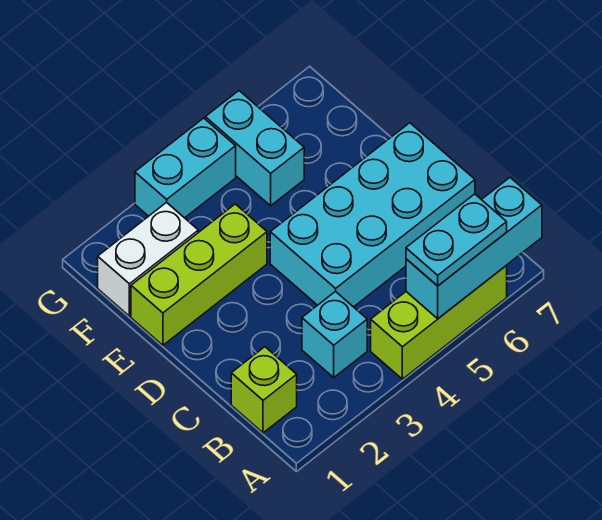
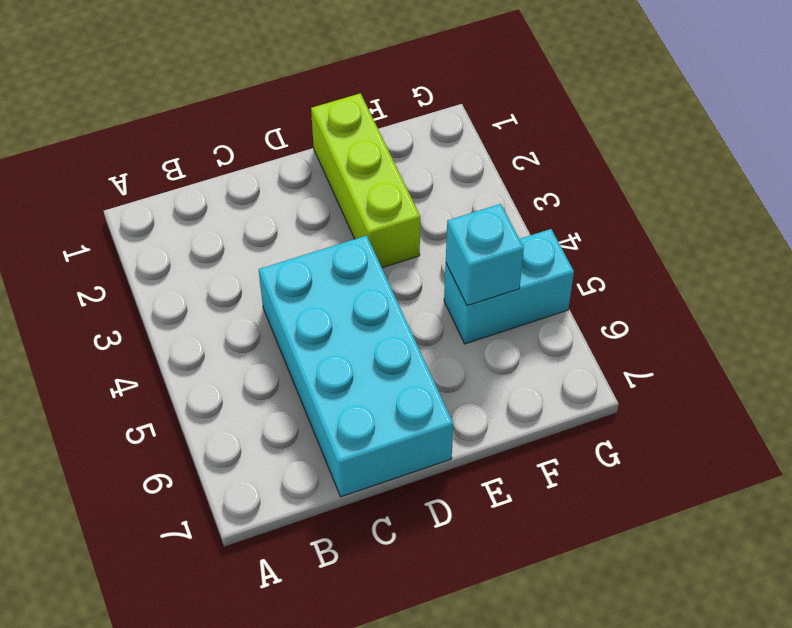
cyan 1x1 brick [446,204,524,306] -> cyan 1x1 brick moved to [302,291,367,377]
none -> lime 1x3 brick [371,266,507,379]
none -> lime 1x1 brick [231,347,297,433]

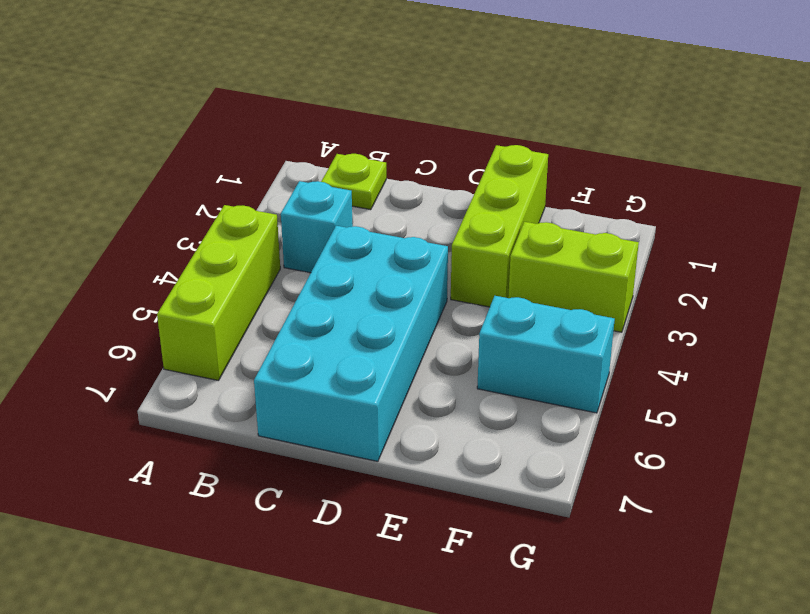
lime 1x1 plate [321,154,386,210] -> lime 1x1 brick [231,347,297,433]
lime 1x2 brick [508,222,639,332] -> cyan 1x2 brick [135,118,236,218]
none -> white 1x2 brick [98,202,198,316]
none -> cyan 1x3 brick [406,178,542,319]

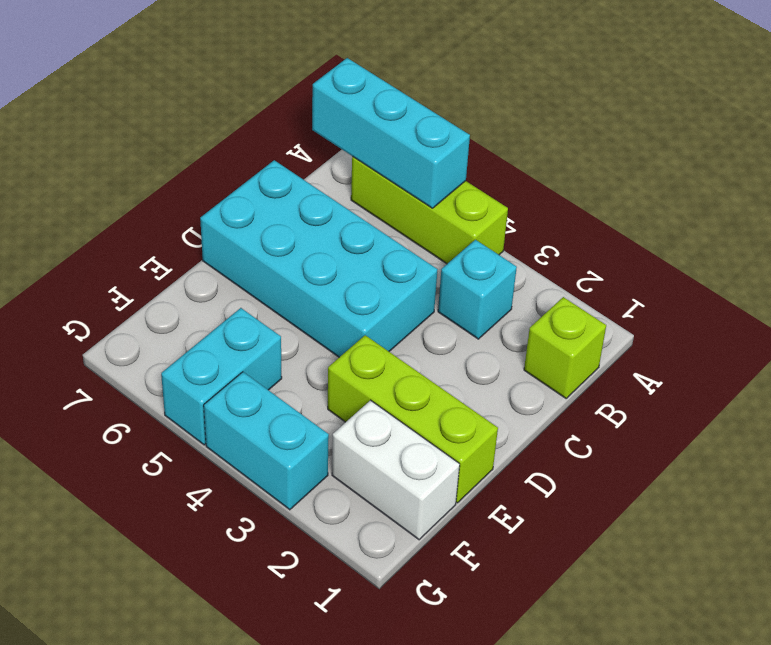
none -> cyan 1x2 plate [406,194,507,286]

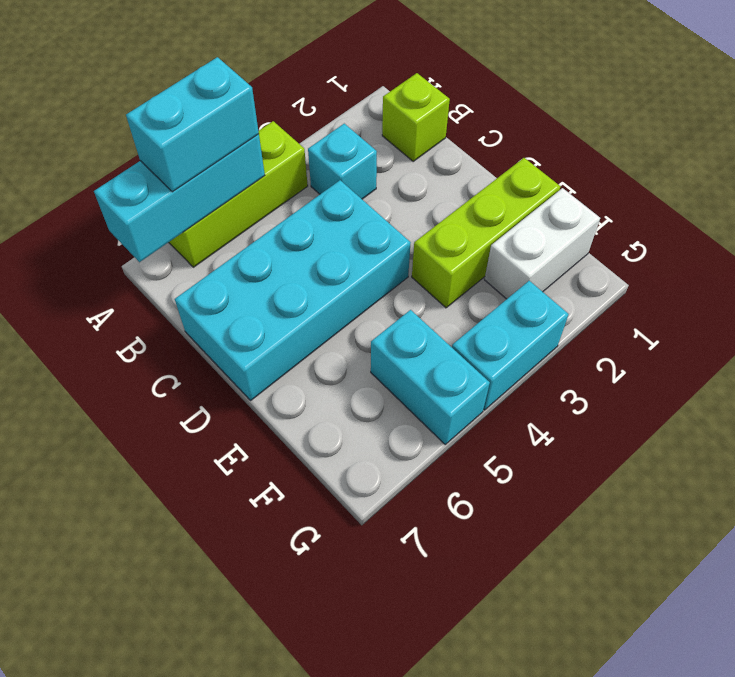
cyan 1x2 brick [126,57,259,192] -> cyan 1x2 plate [406,194,507,286]

